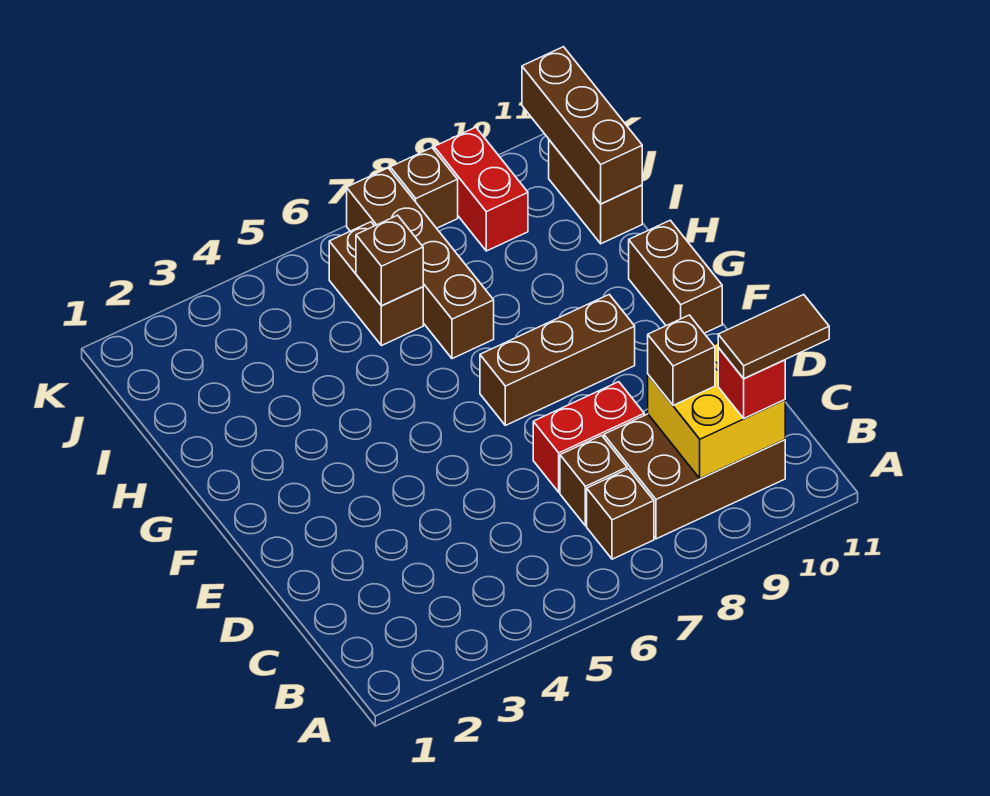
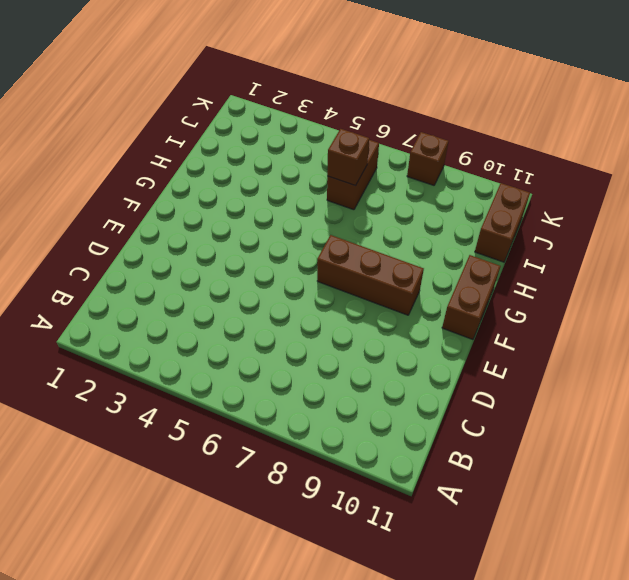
none -> brown 1x1 brick [587,469,654,559]
none -> brown 2x3 brick [604,414,785,539]
none -> brown 1x1 brick [560,435,627,526]

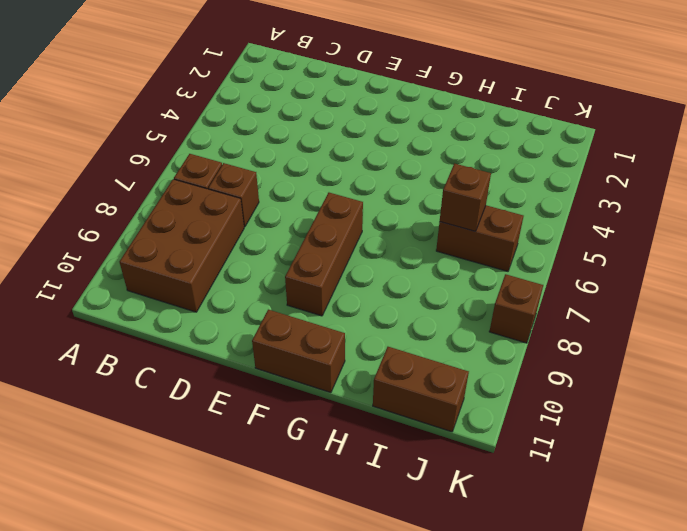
none -> red 1x2 brick [533,382,644,492]
none -> brown 1x4 brick [347,168,494,359]
none -> red 1x2 brick [434,127,528,251]

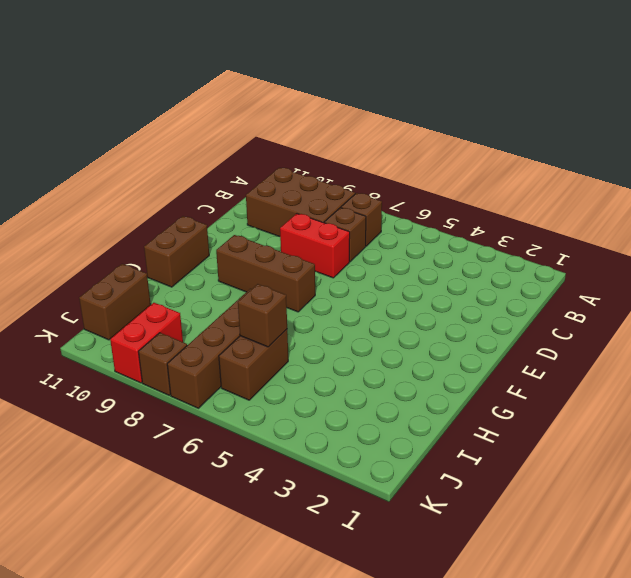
none -> yellow 2x2 brick [648,342,785,479]
none -> brown 1x3 brick [522,47,642,204]
none -> red 1x1 brick [718,348,785,418]

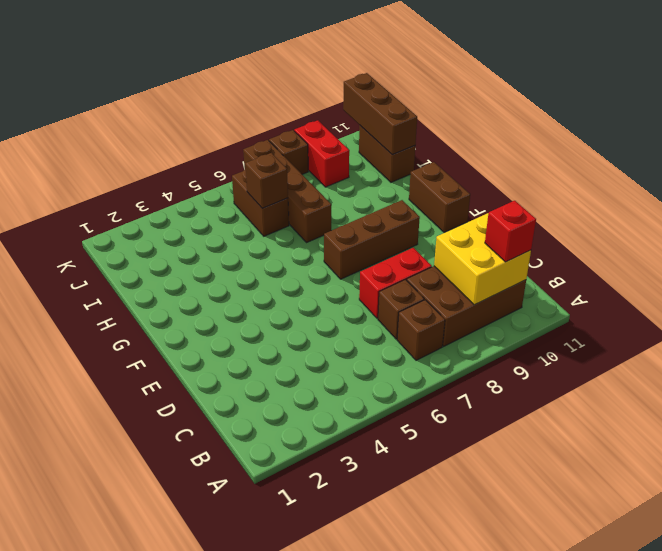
none -> brown 1x1 brick [648,315,715,405]
none -> brown 1x2 tile [718,295,829,379]

